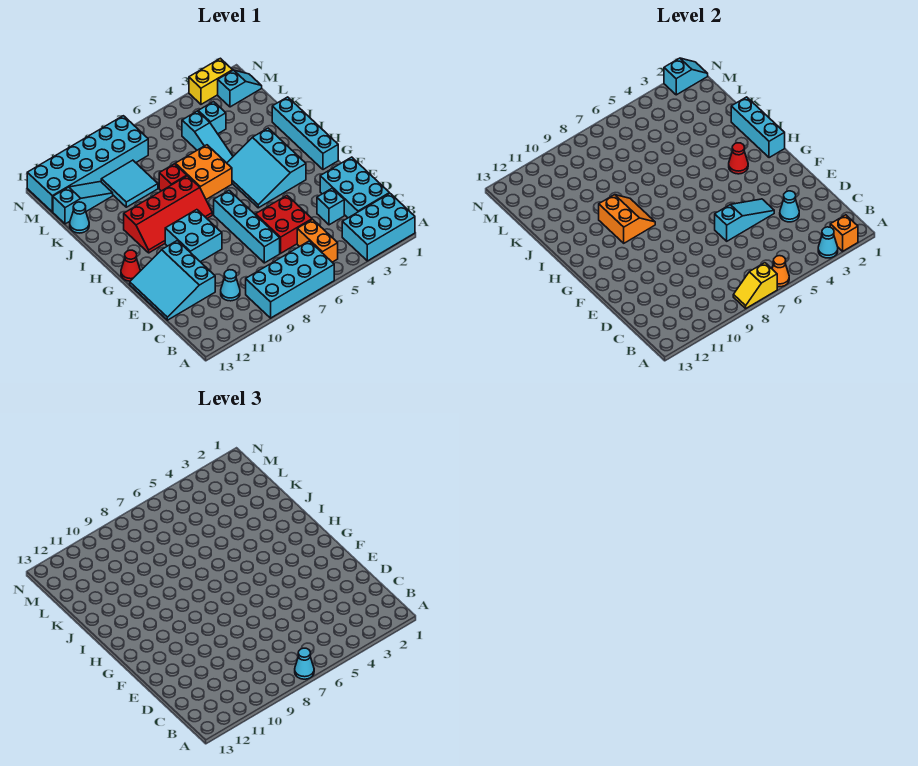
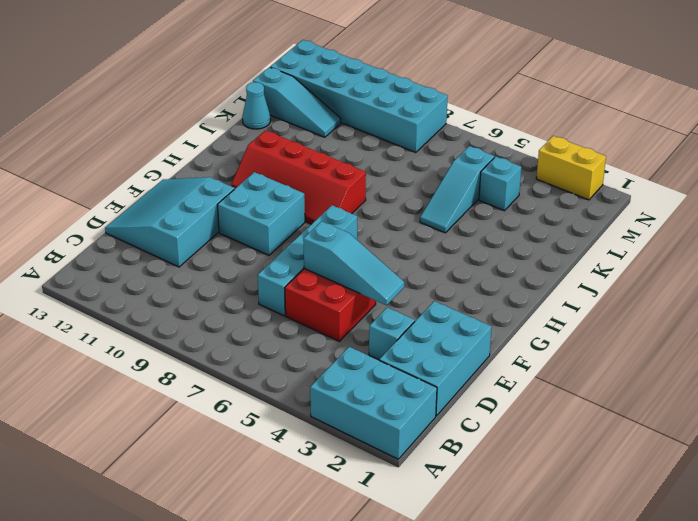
none -> cyan 2x4 brick [246,241,334,318]
none -> orange 1x2 brick [297,219,338,262]
none -> cyan 1x1 cone [221,270,240,301]
none -> cyan 1x4 brick [272,97,338,170]

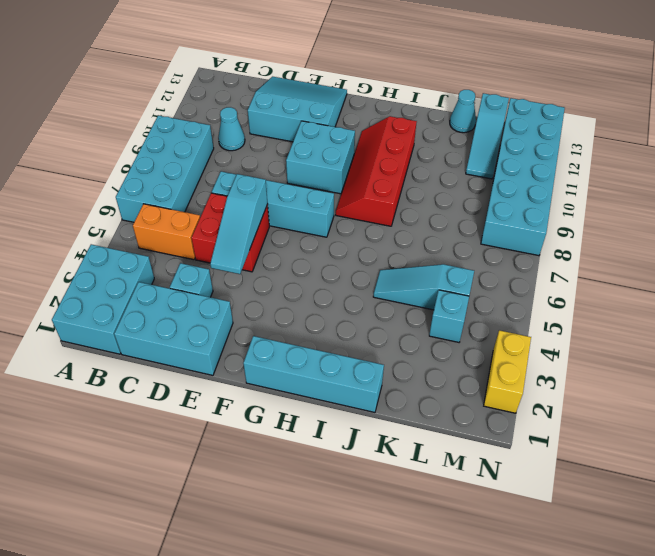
none -> cyan 3x3 slope [227,128,306,208]
none -> red 1x1 cone [121,250,140,281]
none -> orange 2x2 brick [175,145,232,199]
none -> red 1x1 brick [159,164,187,191]

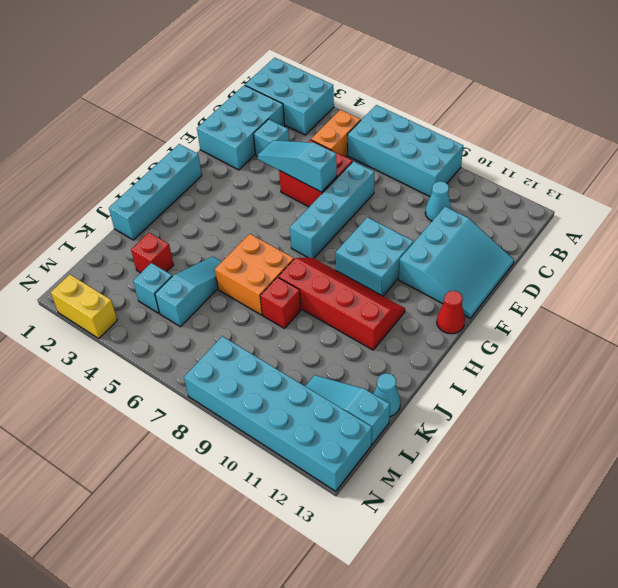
red 1x1 brick [131,233,173,273] -> none
none -> cyan 3x3 slope [227,128,306,208]
none -> cyan 2x2 tile [101,160,158,207]
none -> cyan 1x2 slope [218,70,262,107]
none -> orange 1x1 brick [830,215,858,251]

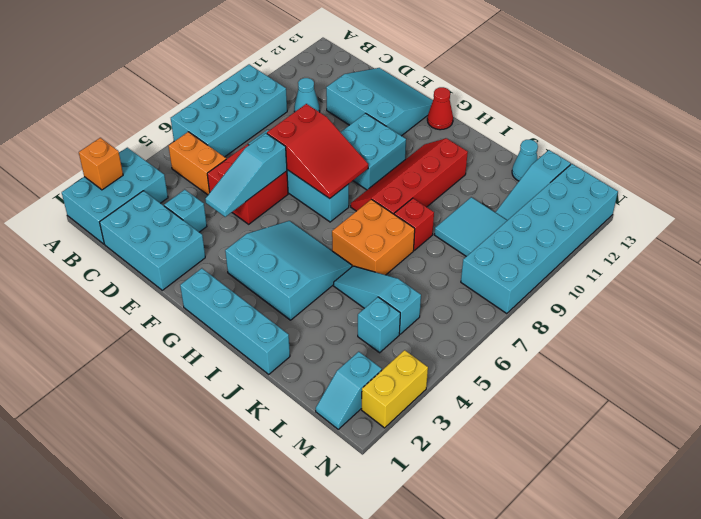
red 2x3 slope [267,104,368,199] -> none
none -> cyan 1x1 cone [818,227,838,258]
none -> orange 1x1 cone [772,256,789,287]
none -> yellow 1x2 slope [733,263,777,308]
none -> cyan 1x1 cone [780,191,799,222]

